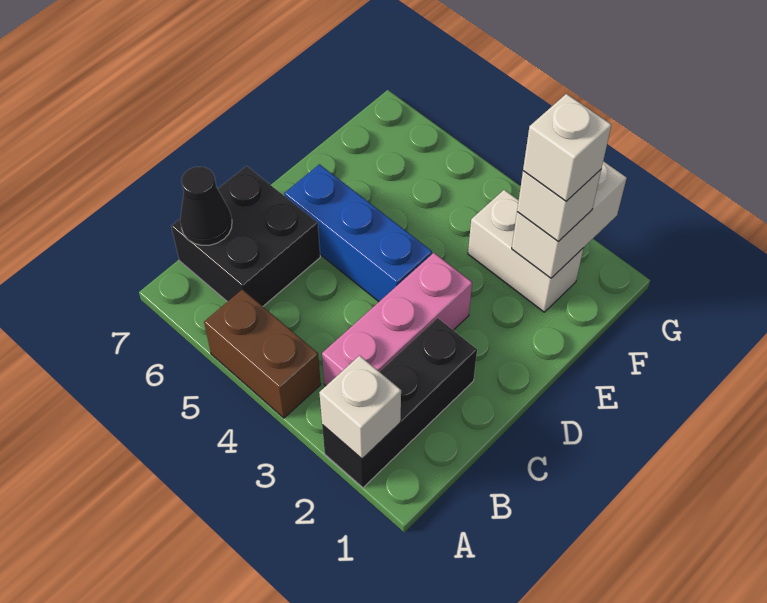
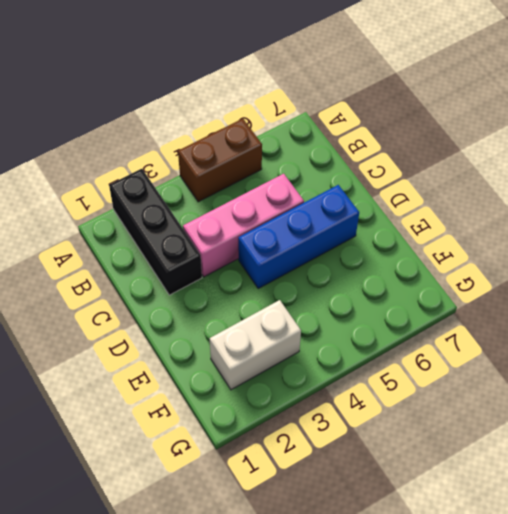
pink 1x3 brick [183,174,304,277] -> pink 1x3 brick turned to [322,253,472,386]
none -> black 2x2 brick [171,166,320,306]
none -> white 1x1 brick [319,356,401,459]

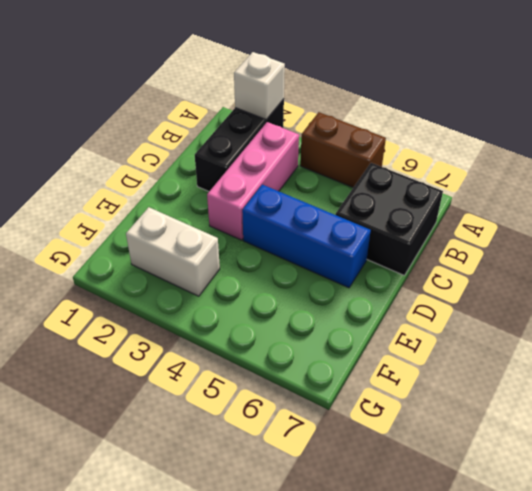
none -> black 1x1 cone [180,167,232,245]
none -> white 1x2 brick [512,161,627,278]

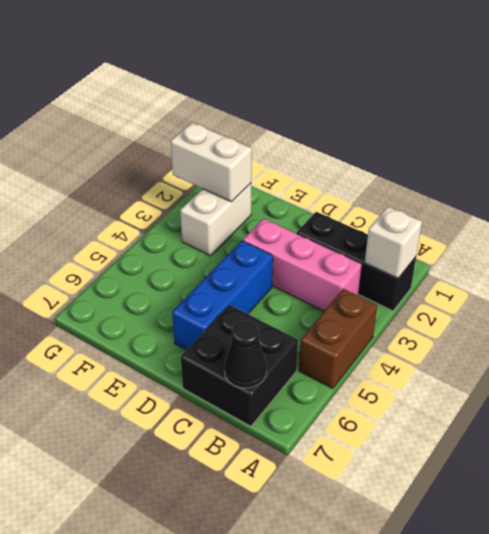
none -> white 1x1 brick [517,170,601,242]
none -> white 1x1 brick [523,94,611,201]

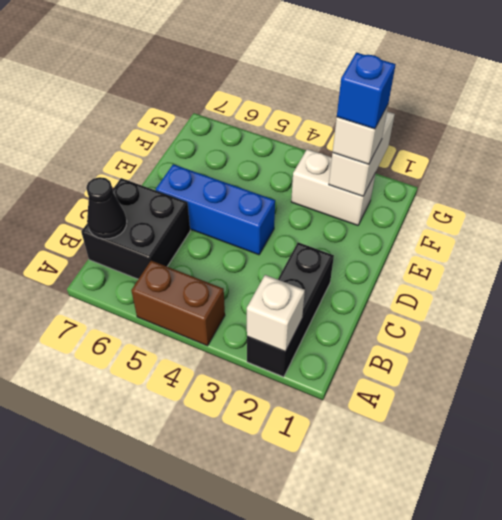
blue 1x1 brick [337,52,396,129] -> white 1x1 brick [523,94,611,201]
none -> pink 1x3 brick [322,253,472,386]

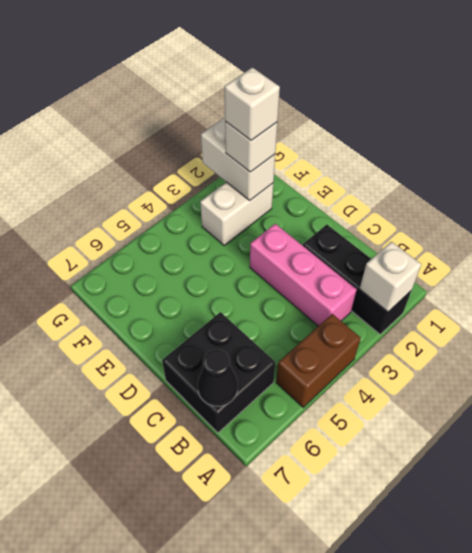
none -> blue 1x3 brick [284,164,432,301]

